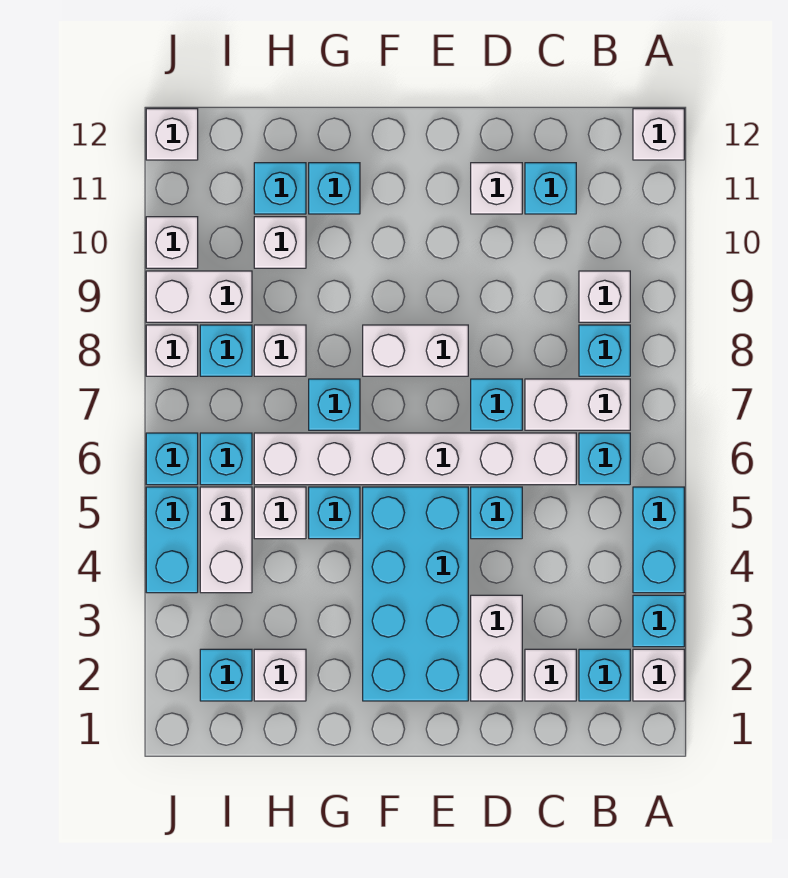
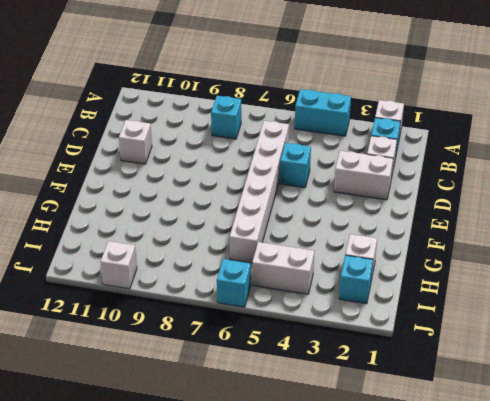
none -> cyan 1x1 brick [633,595,684,647]
none -> white 1x1 brick [633,109,684,160]
none -> cyan 1x1 brick [579,433,630,485]
none -> white 1x2 brick [525,379,630,430]

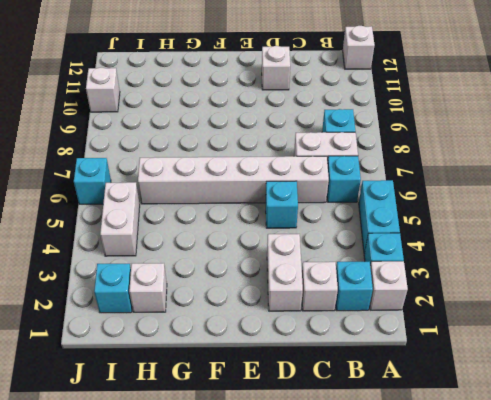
none -> white 1x1 brick [579,271,630,322]
none -> cyan 1x1 brick [525,163,576,214]
none -> cyan 1x1 brick [471,379,522,430]
none -> cyan 2x4 brick [363,487,468,701]

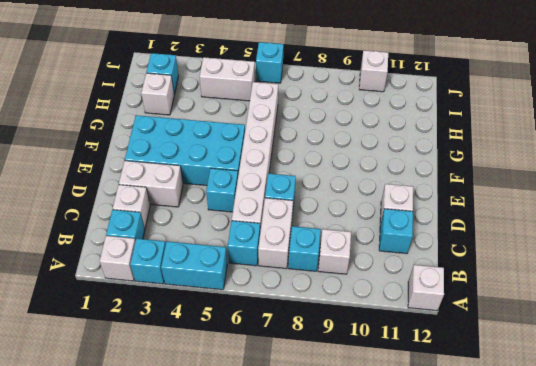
none -> white 1x2 brick [363,325,468,376]
none -> cyan 1x1 brick [309,487,360,539]
none -> cyan 1x1 brick [309,379,360,430]
none -> cyan 1x1 brick [309,163,360,214]

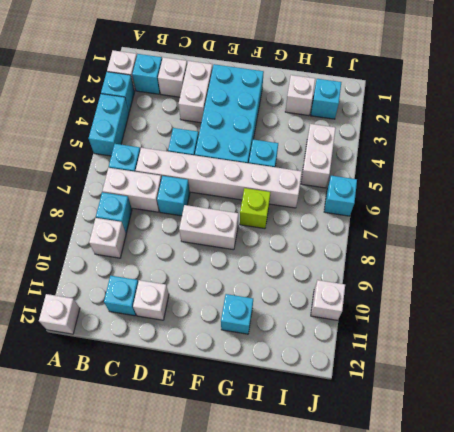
lime 1x1 brick [240,188,271,229] -> cyan 1x1 brick [309,379,360,430]
none -> white 1x1 brick [254,487,306,539]
none -> white 1x1 brick [254,325,306,376]
none -> white 1x1 brick [254,217,306,268]
none -> cyan 1x1 brick [254,163,306,214]

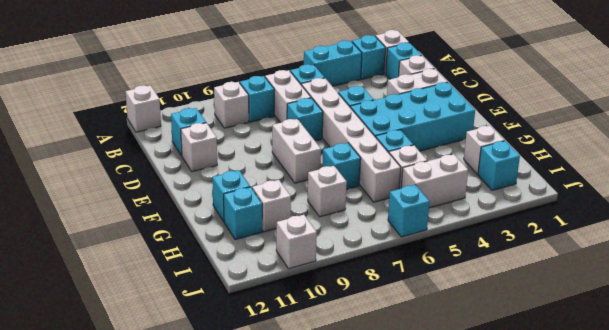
none -> cyan 1x1 brick [200,433,252,485]
none -> cyan 1x1 brick [200,325,252,376]
none -> white 1x2 brick [146,271,252,322]
none -> cyan 1x2 brick [146,487,198,593]

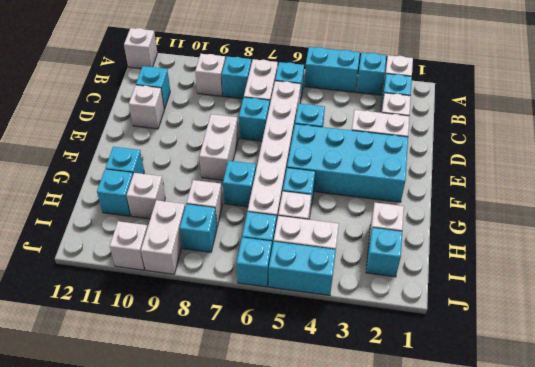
none -> white 1x1 brick [146,325,198,376]
none -> white 1x1 brick [146,109,198,160]

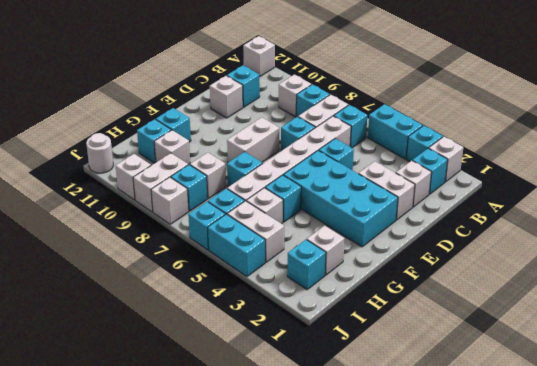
white 1x1 round brick [86,133,113,173] -> white 1x1 brick [146,109,198,160]

